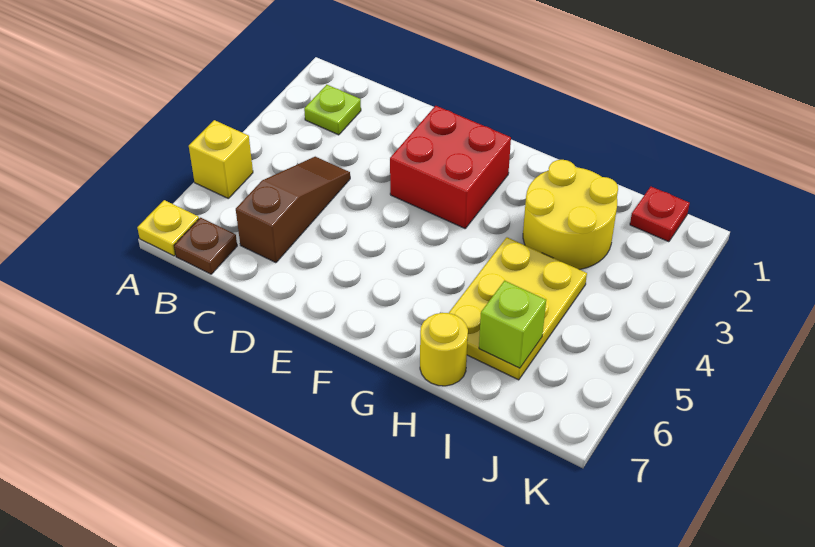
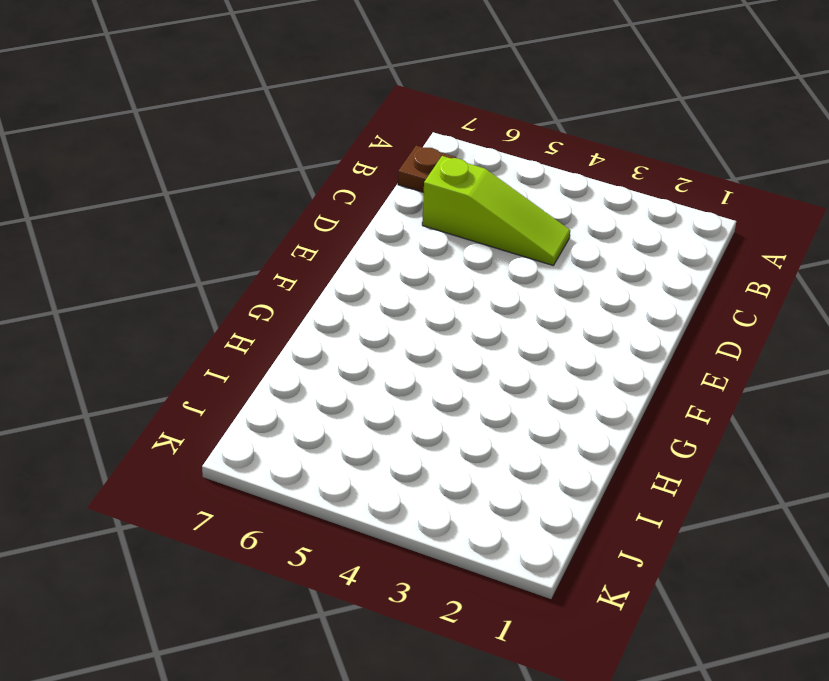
lime 1x3 slope [422,156,570,265] -> brown 1x3 slope [236,157,350,263]
none -> yellow 1x1 brick [189,120,253,198]
none -> yellow 1x1 plate [137,200,199,256]

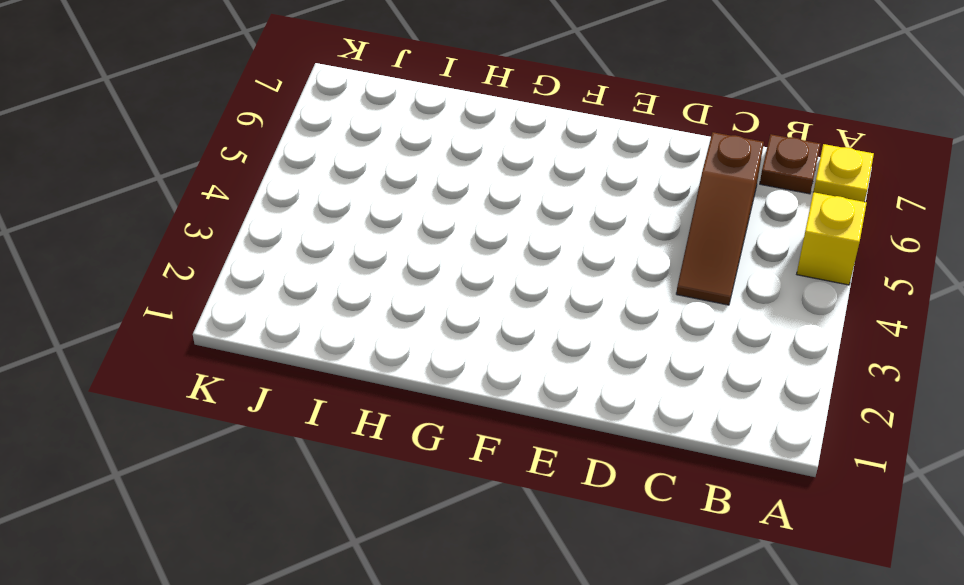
none -> lime 1x1 plate [304,85,361,135]
none -> red 2x2 brick [390,106,511,228]

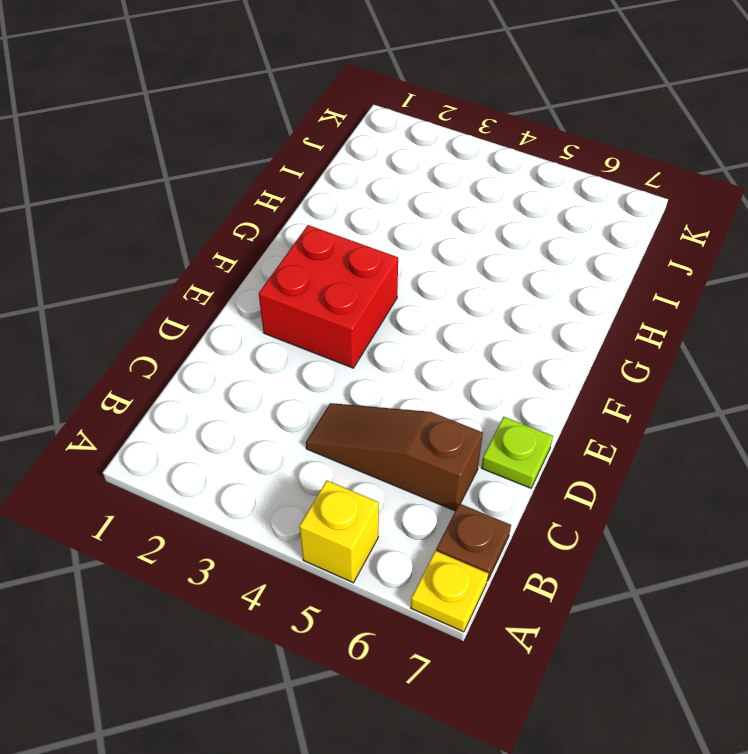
lime 1x1 plate [481,417,553,488] -> lime 1x1 plate moved to [304,85,361,135]
none -> yellow 2x2 round brick [523,160,618,270]
none -> yellow 2x3 plate [449,237,587,380]

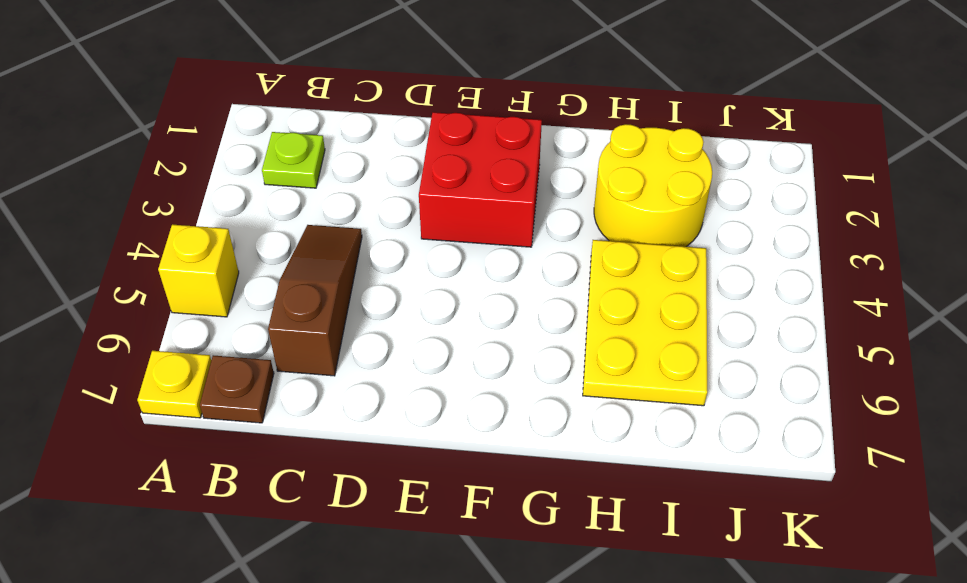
none -> yellow 1x1 round brick [420,313,468,386]
none -> red 1x1 plate [630,187,690,242]

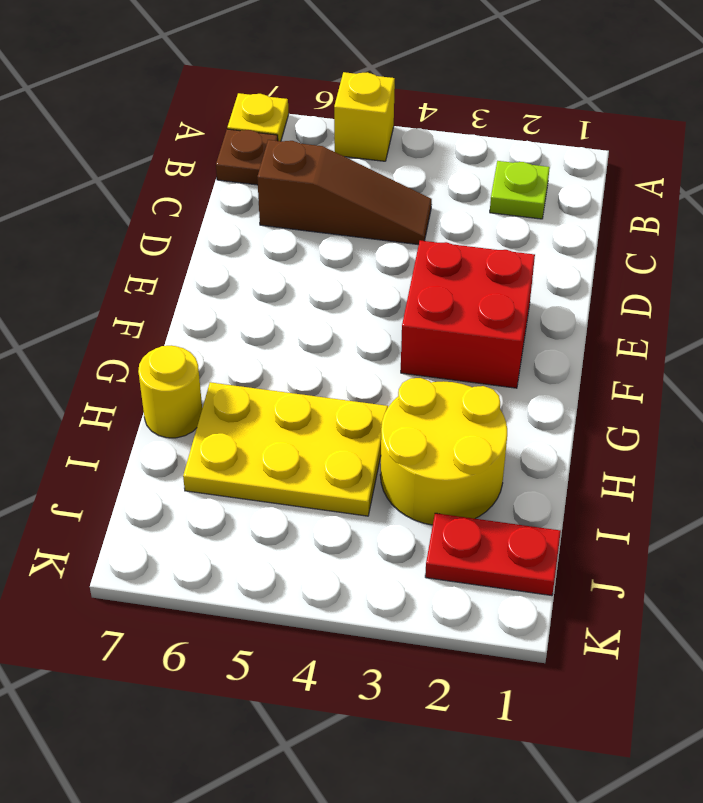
red 1x2 plate [425,513,561,596] -> red 1x1 plate [630,187,690,242]
none -> lime 1x1 brick [479,281,546,368]

